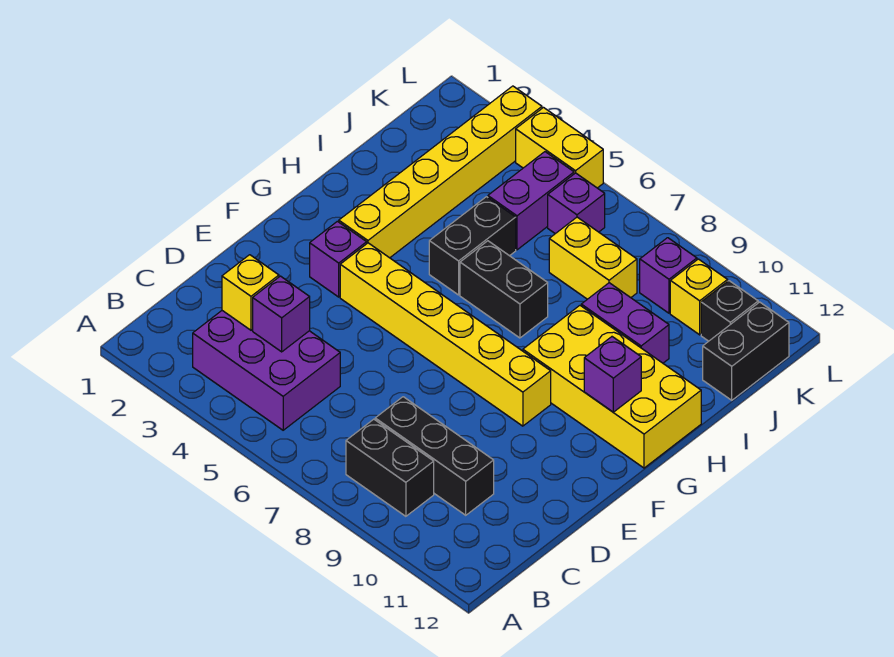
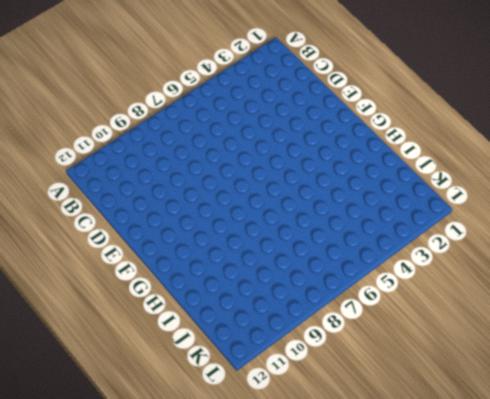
none -> purple 2x3 brick [193,311,340,430]
none -> black 1x2 brick [346,419,434,516]
none -> black 1x3 brick [375,397,494,515]

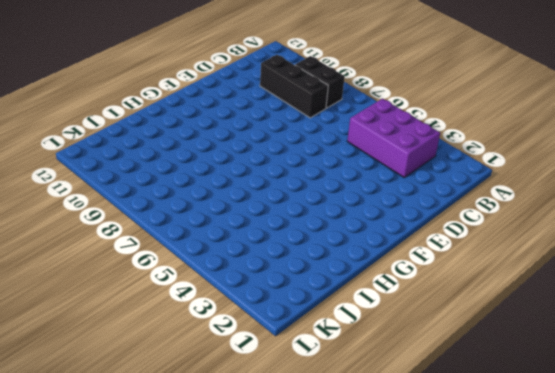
none -> purple 1x1 brick [310,221,367,297]
none -> yellow 1x6 brick [340,243,551,426]
none -> yellow 1x6 brick [339,86,542,258]

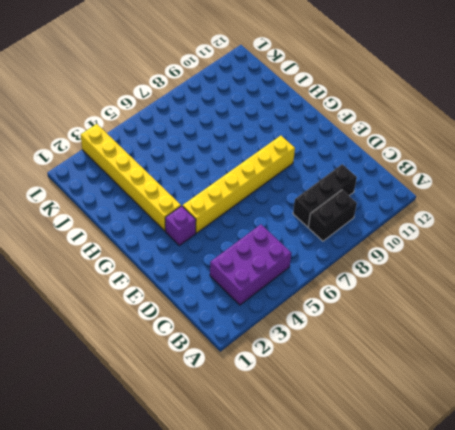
none -> yellow 2x4 brick [523,306,701,468]
none -> black 1x2 brick [429,197,516,295]
none -> black 1x2 brick [460,241,548,338]

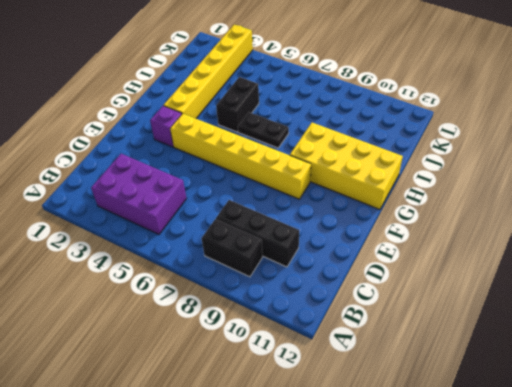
black 1x2 plate [238,112,289,148] -> black 1x2 brick [460,241,548,338]
none -> purple 1x2 brick [581,283,669,363]
none -> purple 1x2 brick [488,152,574,250]
none -> yellow 1x2 brick [549,217,637,299]

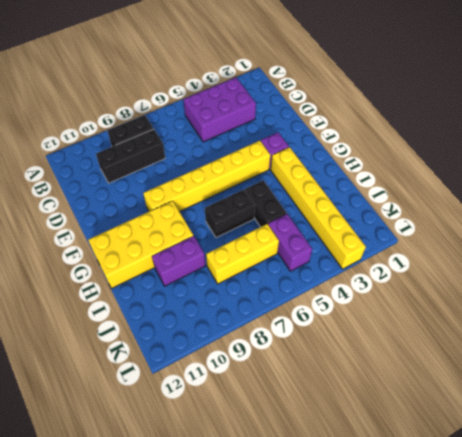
yellow 1x3 brick [206,224,279,284] -> yellow 1x2 brick [549,217,637,299]
none -> black 1x2 brick [703,302,789,400]
none -> purple 1x1 brick [548,173,605,234]
none -> purple 1x1 brick [640,238,697,313]

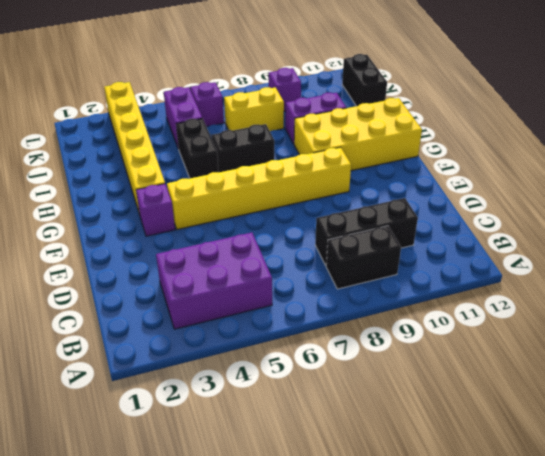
none -> yellow 1x1 brick [670,259,728,335]
none -> black 1x1 brick [701,281,758,341]
none -> yellow 1x2 brick [516,108,603,188]

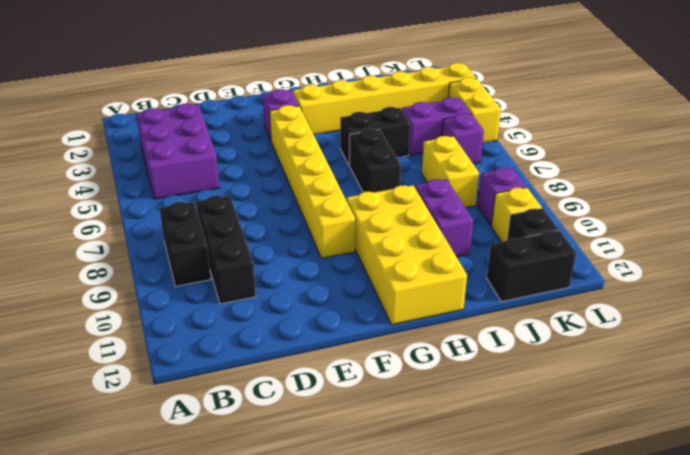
none -> yellow 1x1 brick [222,255,279,330]
none -> purple 1x1 brick [253,276,310,352]
none -> purple 1x1 brick [584,337,641,412]

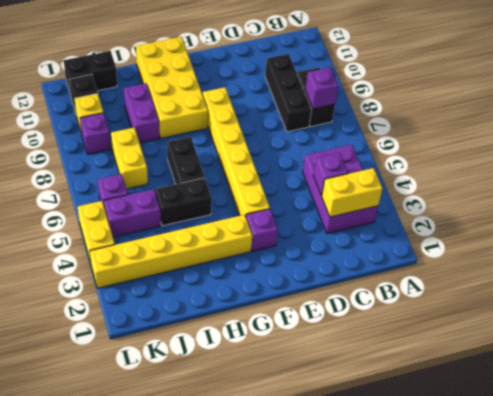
yellow 1x2 brick [322,168,382,217] -> yellow 1x1 brick [222,255,279,330]
purple 1x1 brick [305,67,338,109] -> purple 1x1 brick moved to [584,337,641,412]

